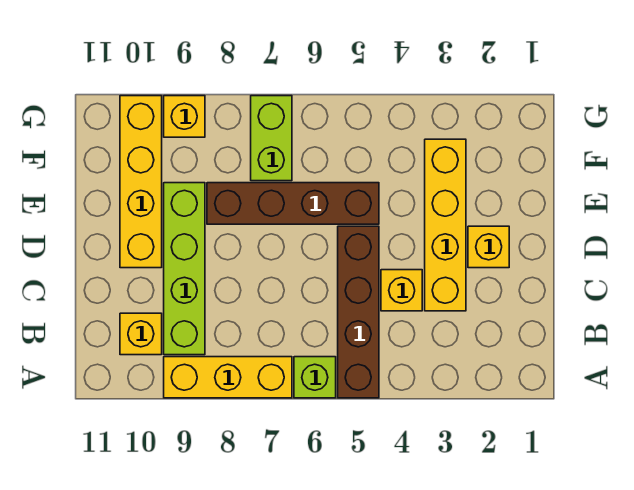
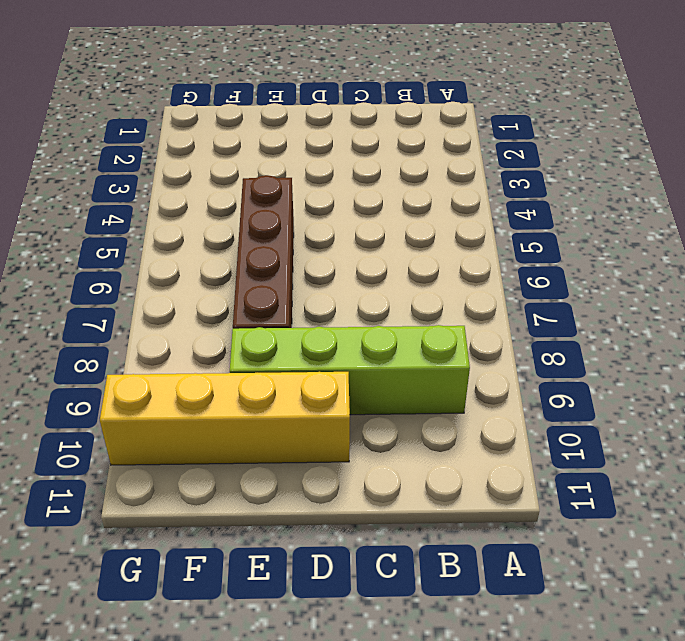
none -> brown 1x4 brick [338,226,379,398]
none -> lime 1x1 brick [294,357,336,398]
none -> yellow 1x3 brick [164,357,292,398]

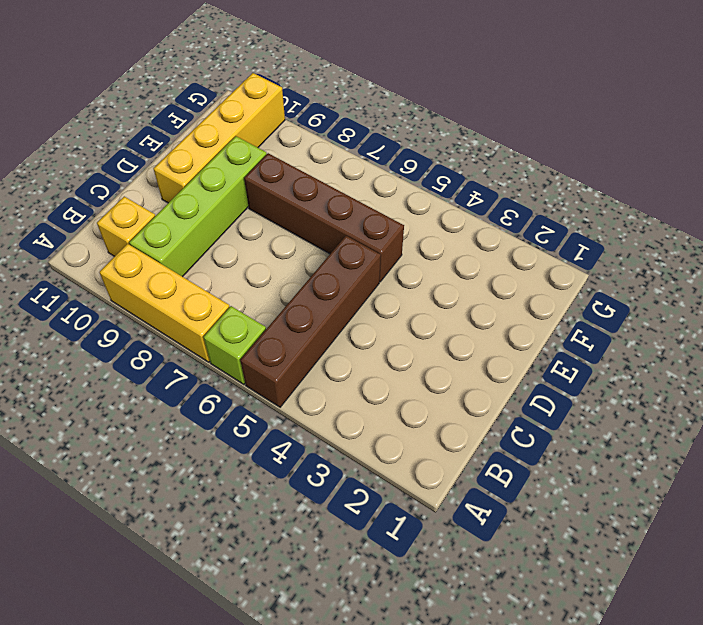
none -> yellow 1x4 brick [425,139,466,311]
none -> yellow 1x1 brick [381,270,422,311]
none -> yellow 1x1 brick [468,226,509,268]

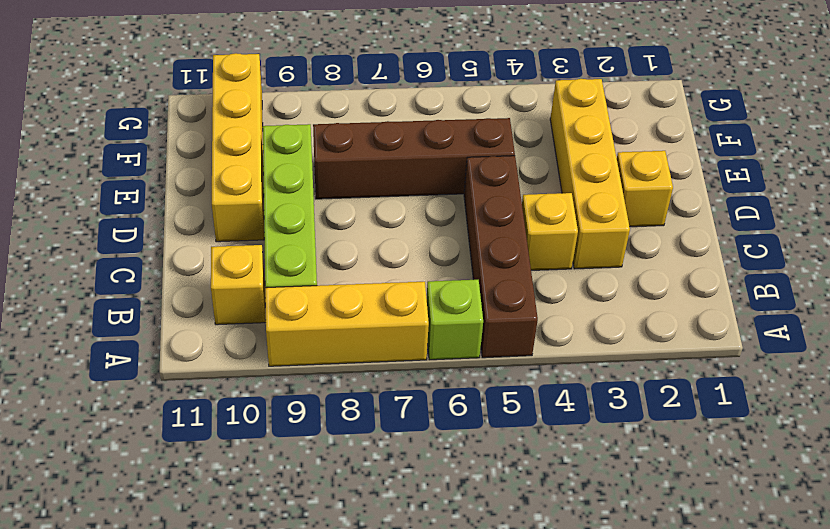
none -> lime 1x2 brick [251,96,292,181]
none -> yellow 1x1 brick [164,96,205,137]

